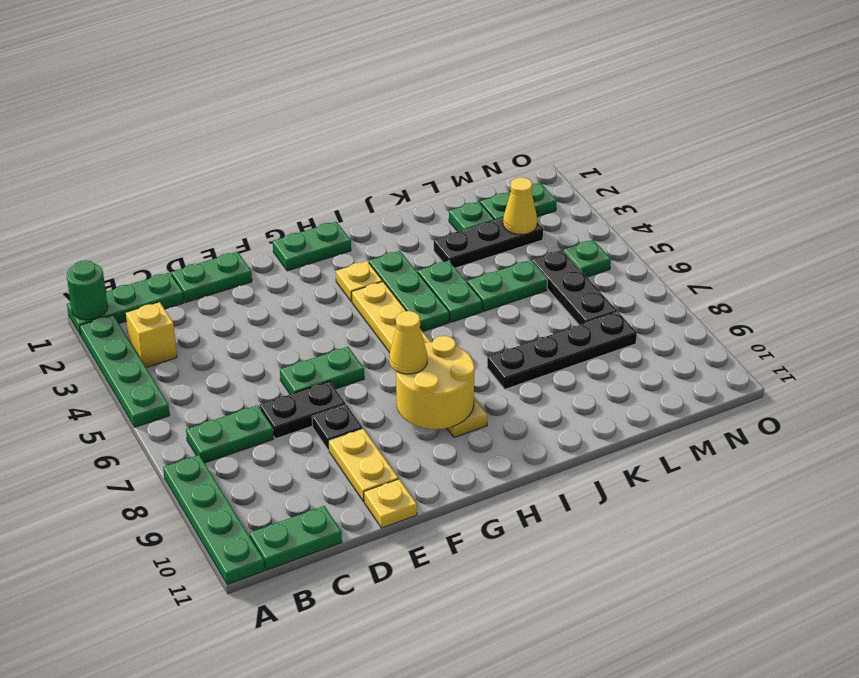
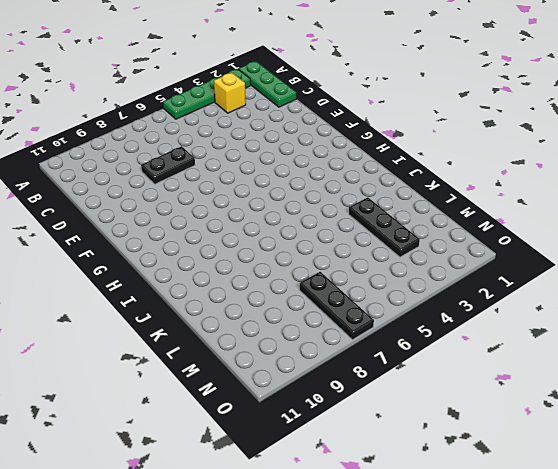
black 1x2 plate [141,146,195,184] -> black 1x2 plate turned to [260,381,346,438]
black 1x3 plate [299,272,374,340] -> black 1x3 plate turned to [532,250,617,325]
none -> green 1x4 plate [163,455,265,585]
none -> green 1x2 plate [186,405,274,463]
none -> green 1x2 plate [250,506,342,570]

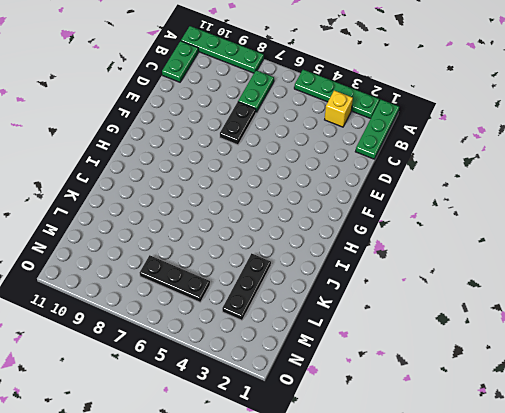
none -> green 1x2 plate [172,252,252,302]
none -> green 1x2 plate [280,347,364,394]
none -> black 1x1 plate [312,405,363,450]

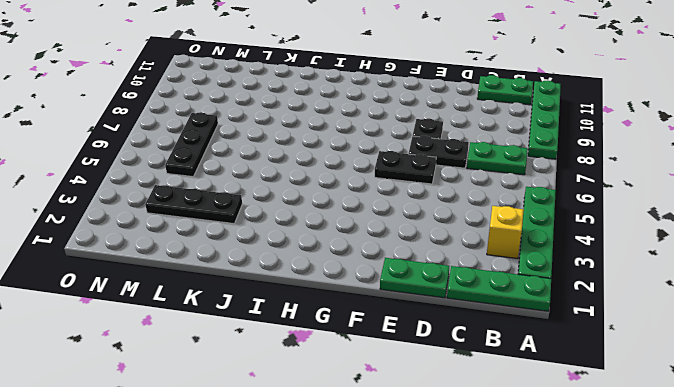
black 1x2 plate [375,151,436,184] -> green 1x2 plate [280,347,364,394]
none -> yellow 1x2 plate [329,429,398,502]
none -> yellow 1x1 plate [364,479,417,528]
none -> green 1x2 plate [273,222,351,271]

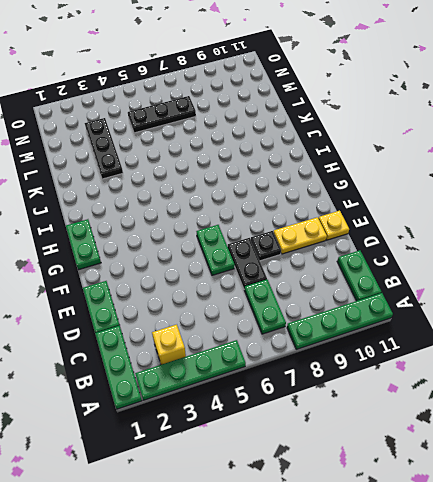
none -> yellow 1x1 plate [336,261,383,302]
none -> yellow 1x6 plate [352,282,488,437]
none -> green 1x3 plate [369,251,449,332]

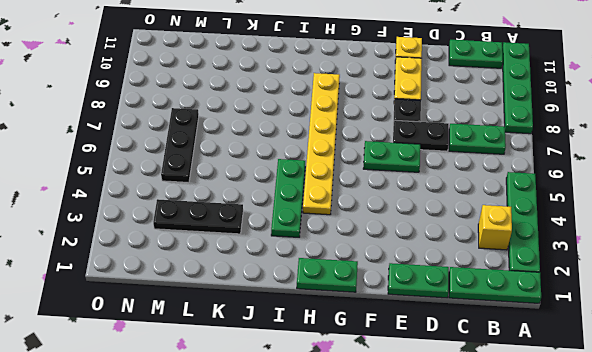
none -> yellow 1x1 plate [336,261,383,302]
none -> green 1x2 plate [418,261,482,322]
none -> black 1x4 plate [487,312,637,389]

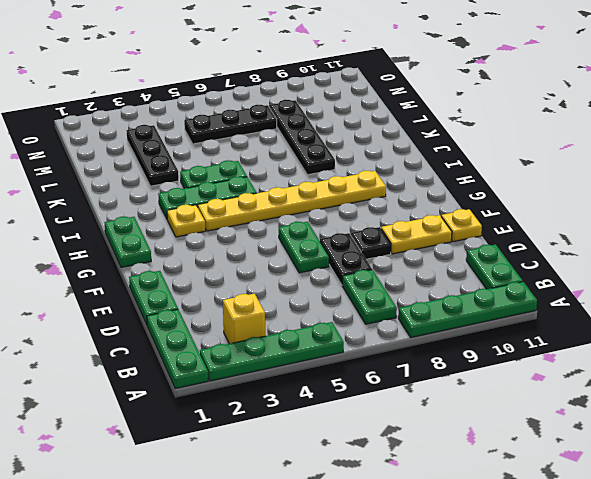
none -> green 1x2 plate [467,260,547,311]
none -> green 1x1 plate [449,201,495,232]
none -> green 1x2 plate [480,183,557,221]

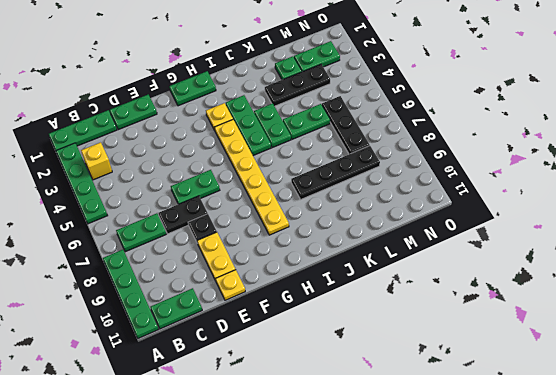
none -> green 1x1 plate [563,240,611,277]
none -> green 1x1 round brick [67,260,108,320]
none -> yellow 2x2 round brick [396,336,475,429]

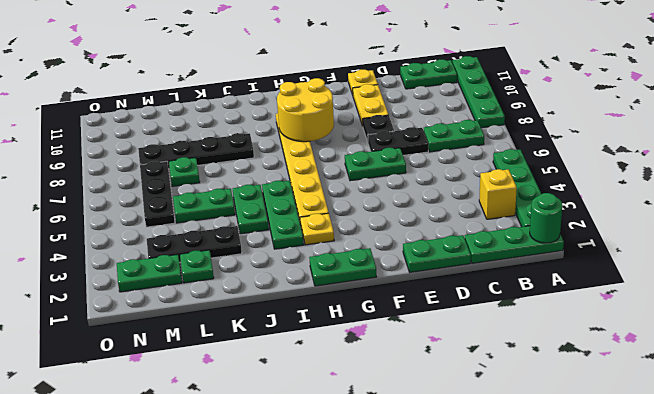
green 1x1 plate [169,157,200,186] -> green 1x1 plate moved to [563,240,611,277]
none -> yellow 1x1 cone [503,177,537,234]
none -> yellow 1x1 cone [389,311,427,374]

